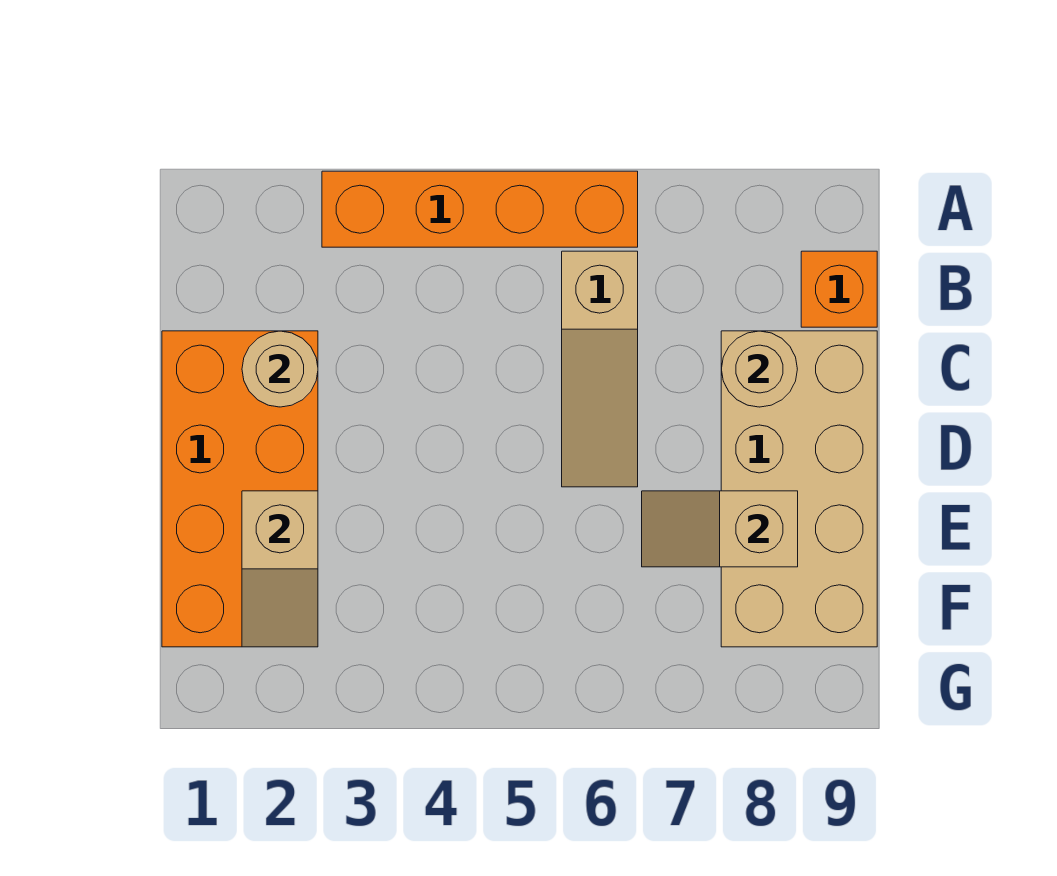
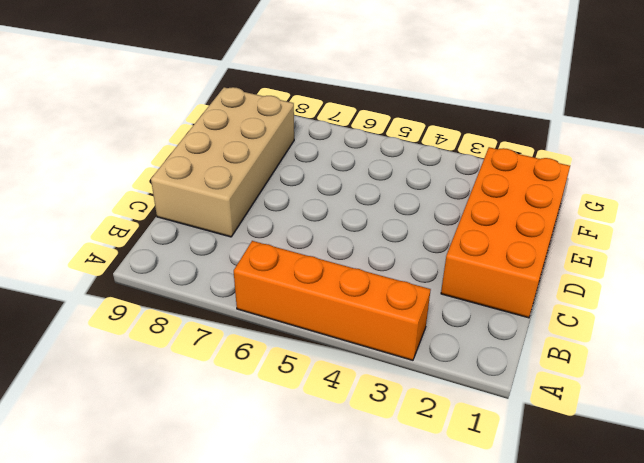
none -> tan 1x3 slope [562,251,638,487]
none -> orange 1x1 brick [801,251,877,327]

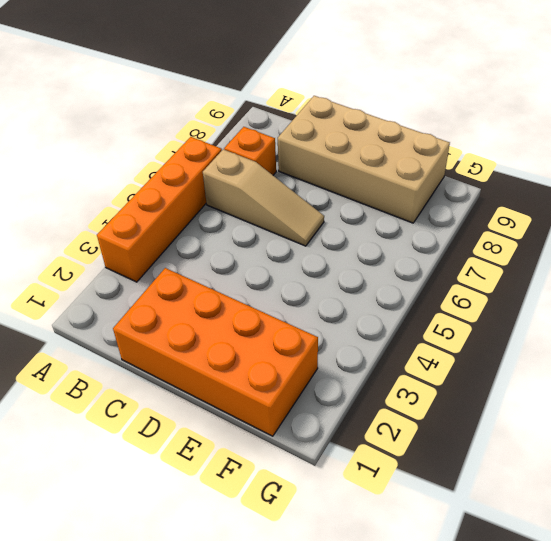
orange 1x1 brick [224,127,276,175] -> orange 1x1 brick moved to [801,251,877,327]
none -> tan 1x1 round brick [242,331,318,407]
none -> tan 1x1 round brick [721,331,797,407]

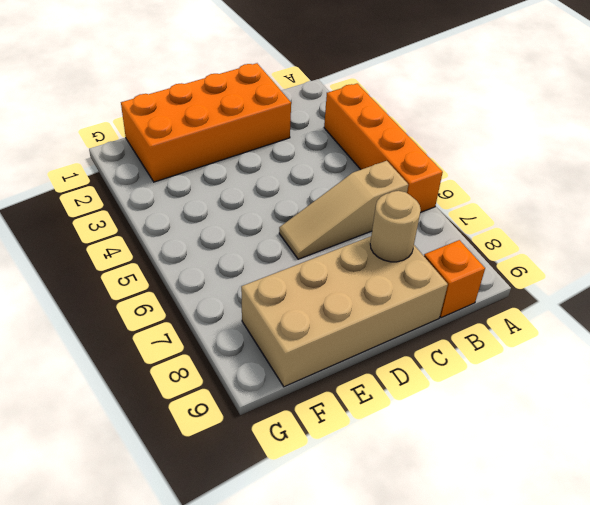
none -> tan 1x1 round brick [242,331,318,407]
none -> tan 1x2 slope [242,491,318,647]

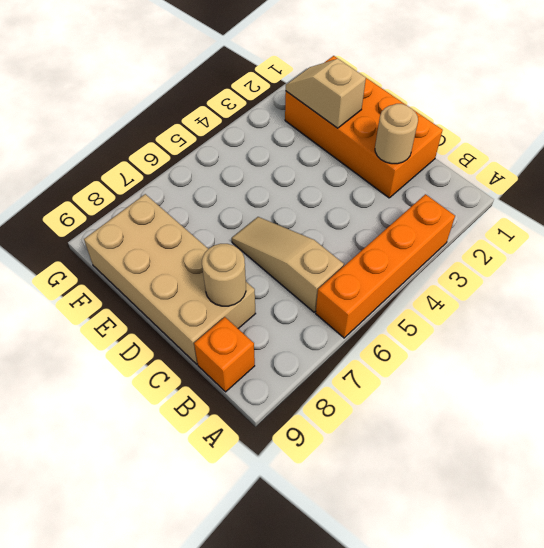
none -> tan 1x2 slope [642,491,798,567]

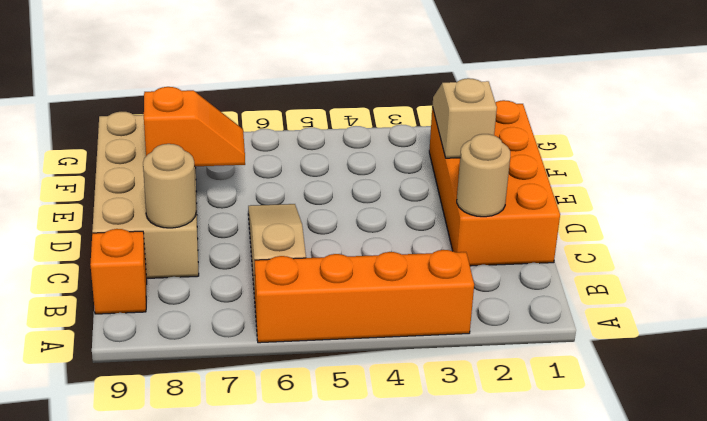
orange 1x2 slope [144,87,245,166] -> tan 1x2 slope [642,491,798,567]

